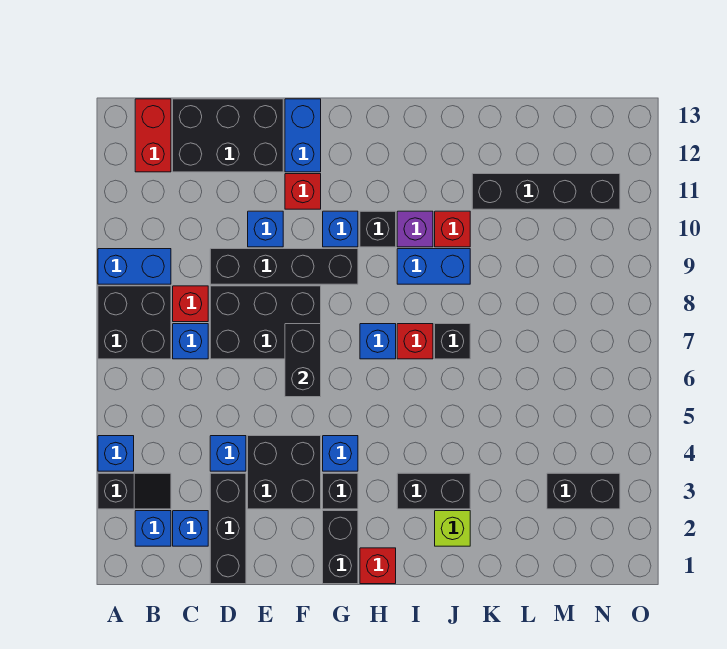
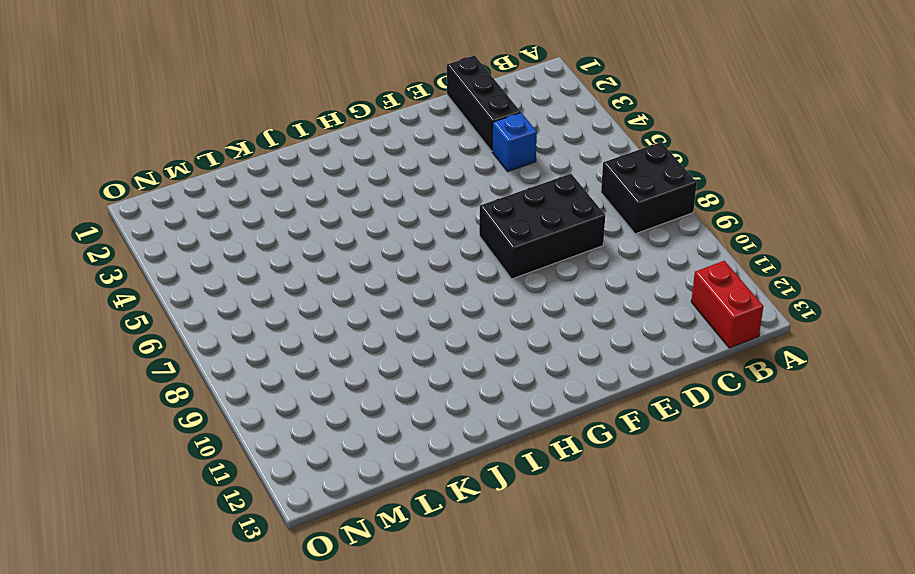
none -> black 1x2 slope [98,473,171,509]
none -> blue 1x1 brick [98,436,134,471]
none -> blue 1x2 brick [98,249,171,284]
none -> blue 1x1 brick [135,511,171,546]

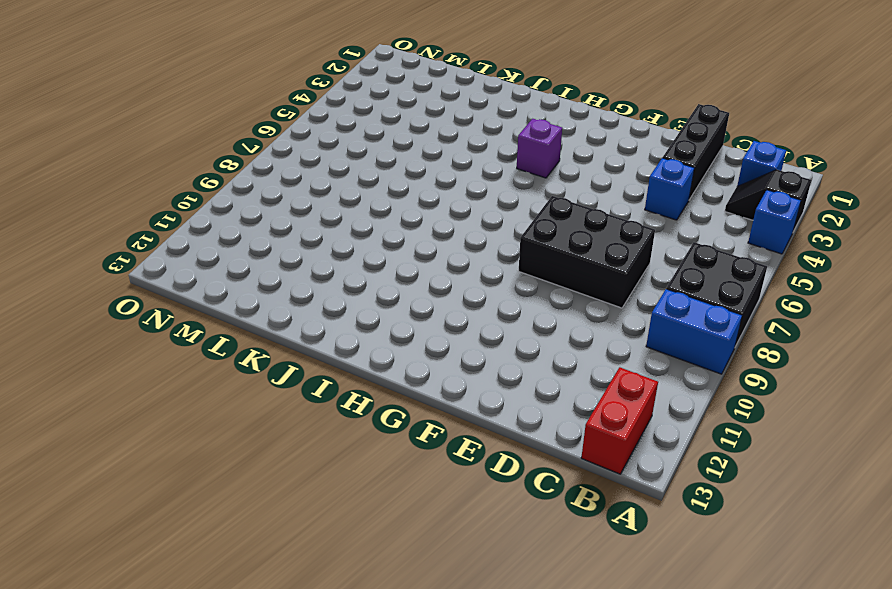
purple 1x1 brick [517,119,562,178] -> purple 1x1 brick moved to [397,211,433,247]
none -> blue 1x1 brick [173,511,208,546]
none -> blue 1x1 brick [173,324,208,359]
none -> red 1x1 brick [173,286,208,322]
none -> black 2x3 brick [173,99,283,172]

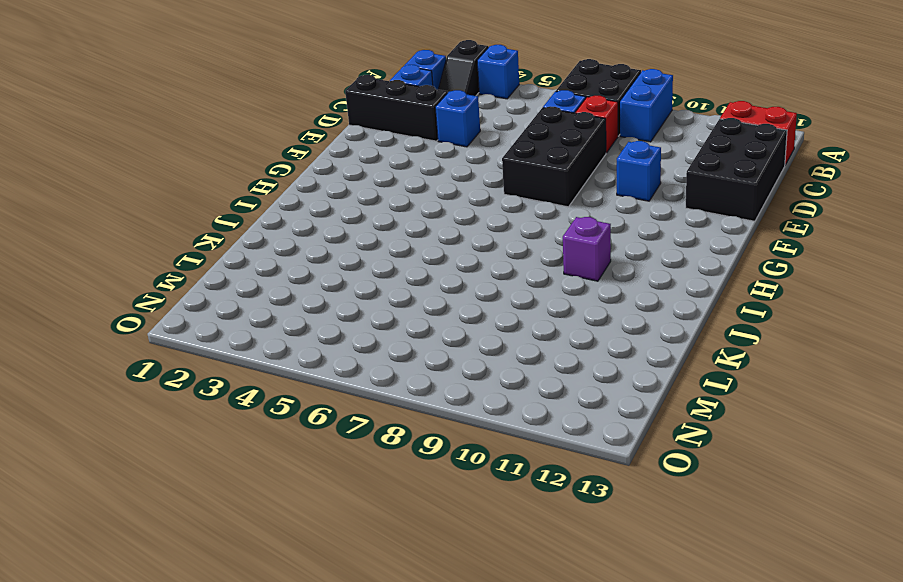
none -> black 1x4 brick [210,249,358,284]
none -> black 2x2 brick [248,436,321,509]
none -> red 1x1 brick [285,174,321,209]
none -> blue 1x2 brick [285,99,321,172]

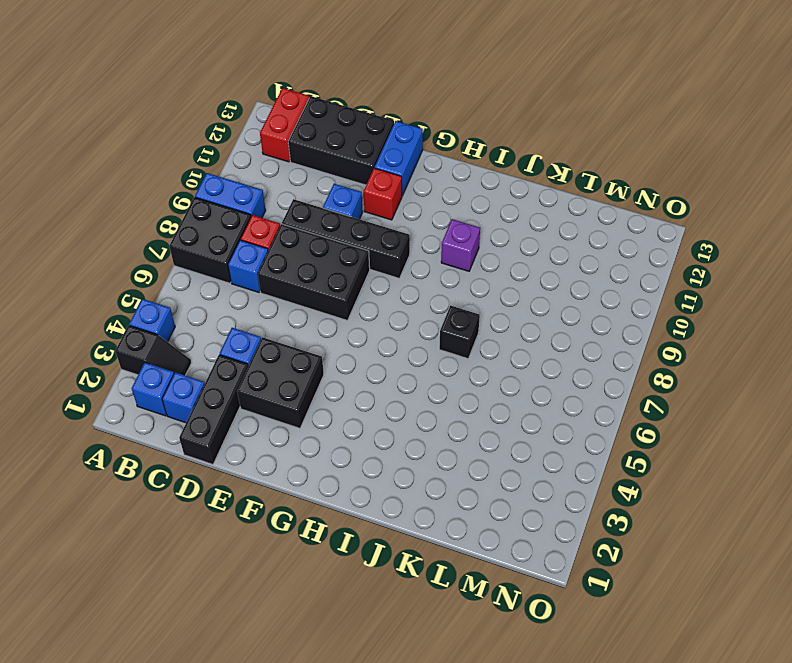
none -> black 1x2 brick [323,511,358,584]
none -> black 1x1 brick [323,473,358,509]
none -> blue 1x1 brick [323,436,358,471]
none -> blue 1x1 brick [323,211,358,247]

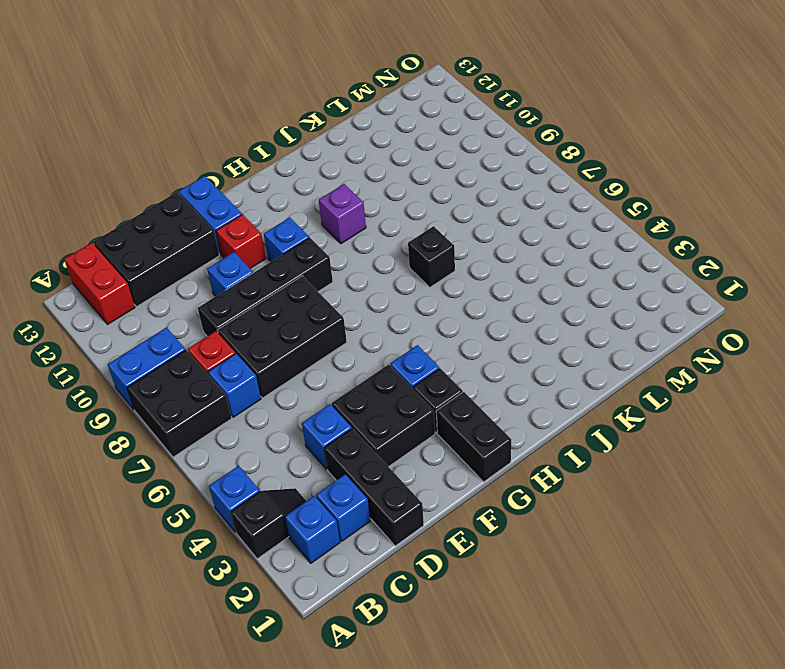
none -> red 1x1 brick [360,548,396,584]
none -> blue 1x1 brick [360,324,396,359]
none -> black 1x1 brick [360,211,396,247]
none -> black 1x2 brick [397,473,470,509]

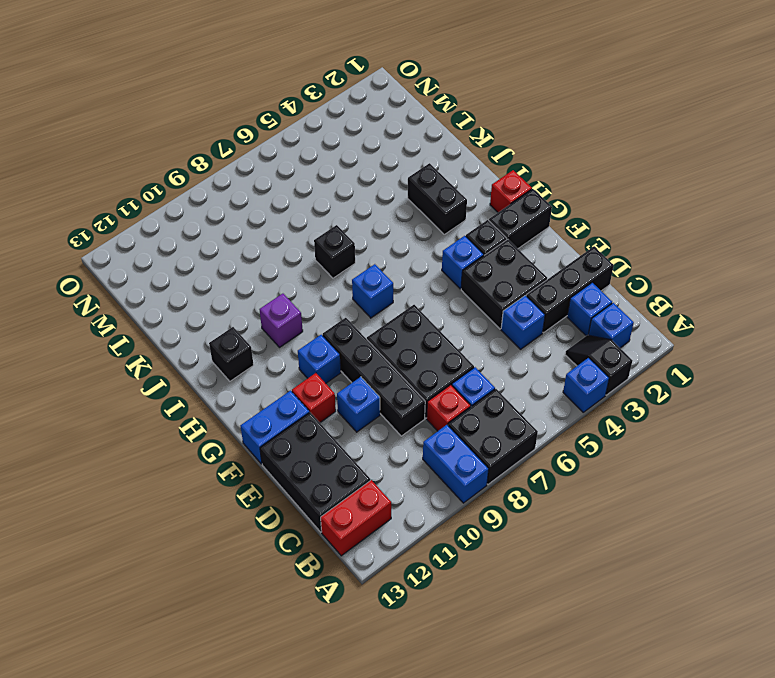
black 1x1 brick [209,327,254,381] -> black 1x1 brick moved to [360,211,396,247]
none -> red 1x1 brick [397,324,433,359]
none -> blue 1x2 brick [397,249,470,284]
none -> lime 1x1 brick [435,511,470,546]
none -> red 1x1 brick [435,211,470,247]

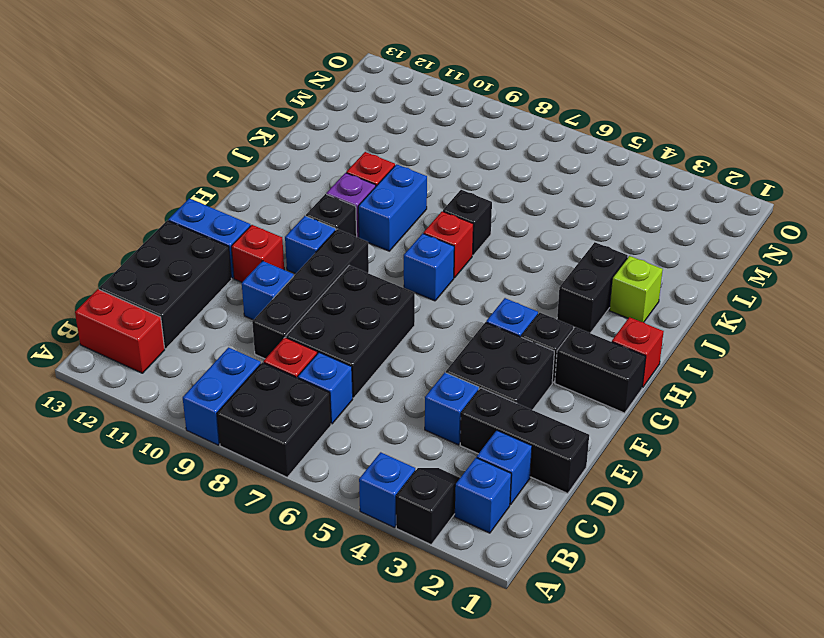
none -> black 1x4 brick [472,174,620,209]
none -> black 1x2 brick [547,473,620,509]
none -> black 1x2 brick [285,324,321,397]

